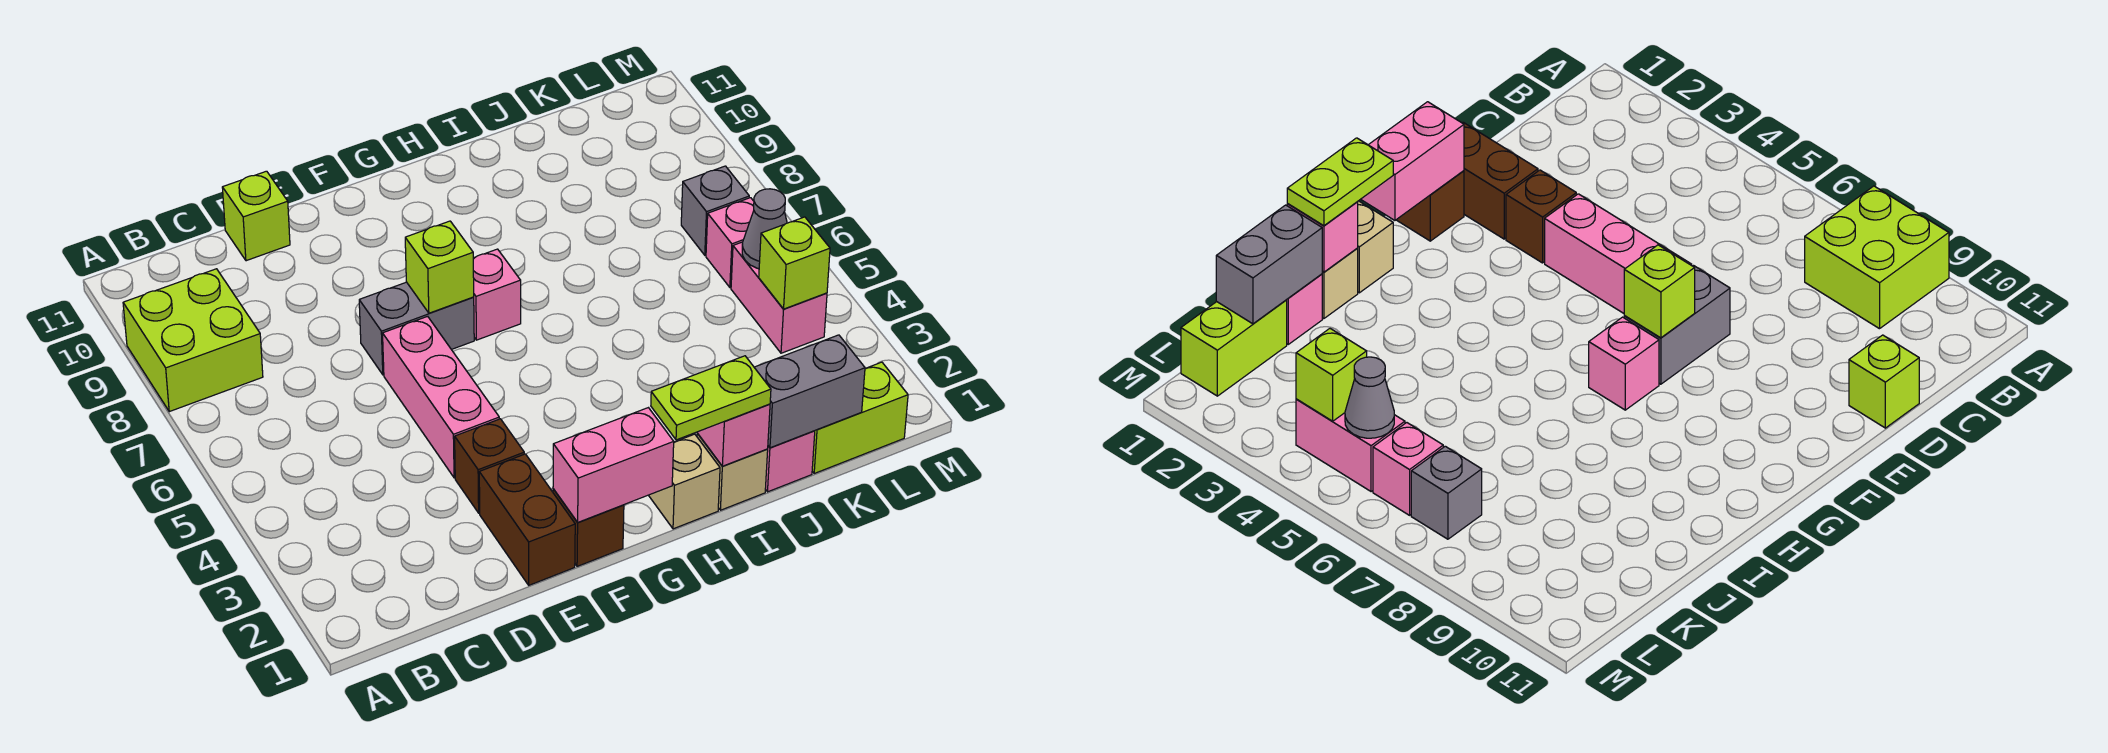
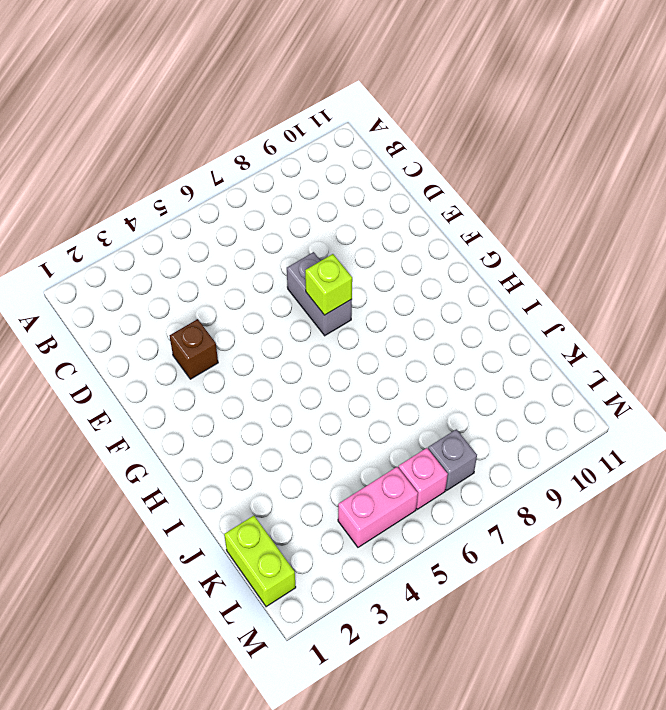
none -> lime 2x2 brick [123,269,263,412]
none -> lime 1x1 brick [222,171,290,261]
none -> brown 1x2 brick [479,454,575,585]

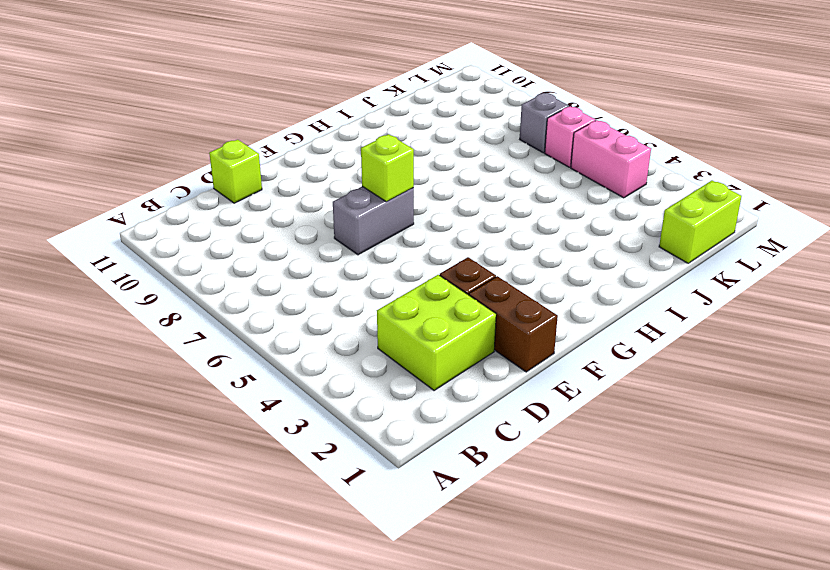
lime 2x2 brick [377,275,496,391] -> lime 2x2 brick moved to [123,269,263,412]
none -> pink 1x3 brick [383,316,499,478]
none -> brown 1x1 brick [553,489,624,566]
none -> pink 1x1 brick [473,249,521,340]

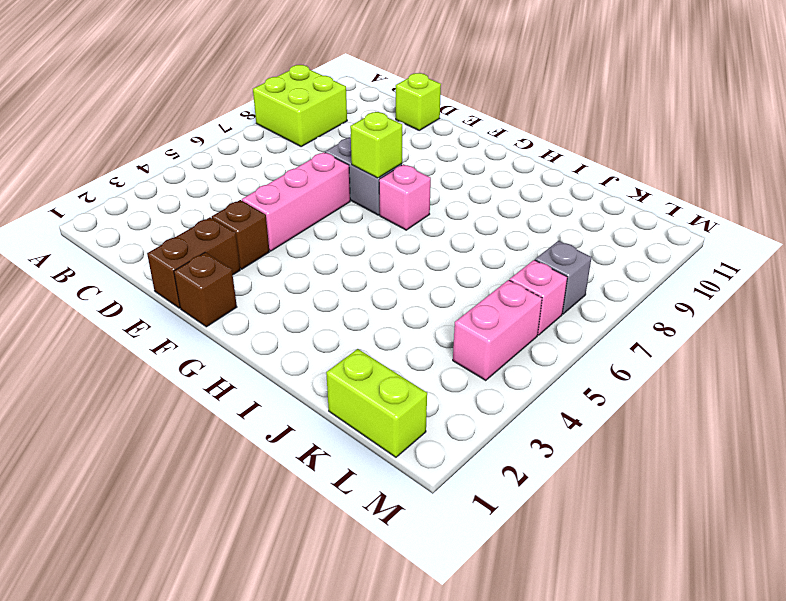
none -> tan 1x1 brick [649,434,720,529]
none -> tan 1x1 brick [697,433,768,510]
none -> pink 1x1 brick [765,431,815,492]

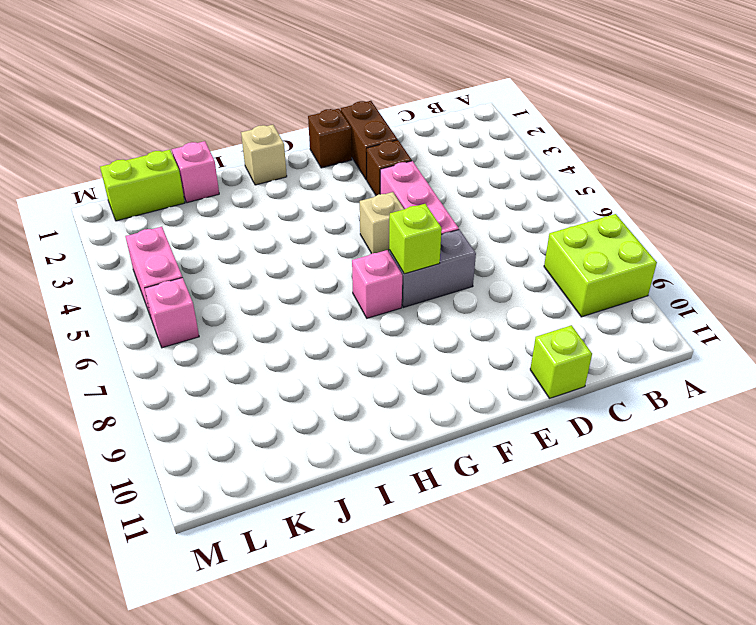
tan 1x1 brick [360,192,404,254] -> tan 1x1 brick moved to [697,433,768,510]
none -> grey 1x1 brick [681,166,749,255]
none -> pink 1x2 brick [553,408,674,522]
none -> pink 1x1 brick [697,404,770,466]

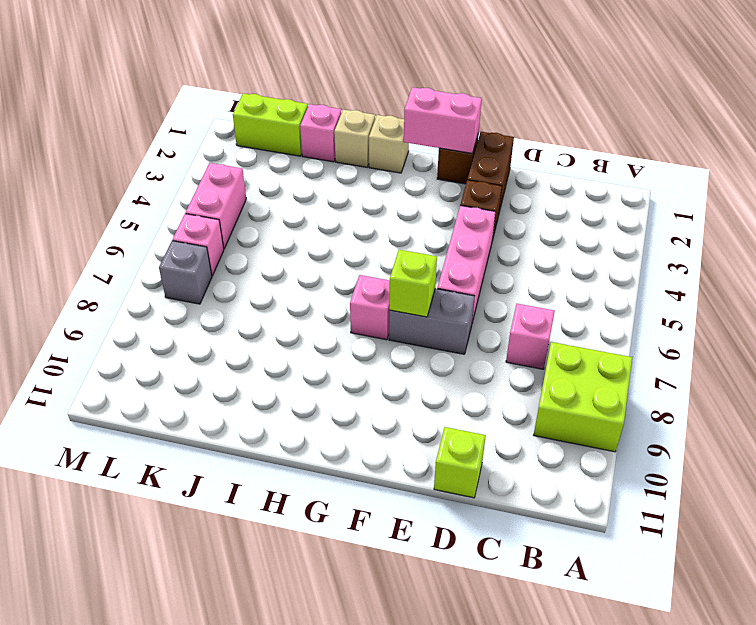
pink 1x1 brick [506,304,555,369] -> pink 1x1 brick moved to [697,404,770,466]
none -> grey 1x2 brick [754,335,865,448]
none -> lime 1x1 brick [759,217,830,309]
none -> grey 1x1 cone [742,189,787,269]

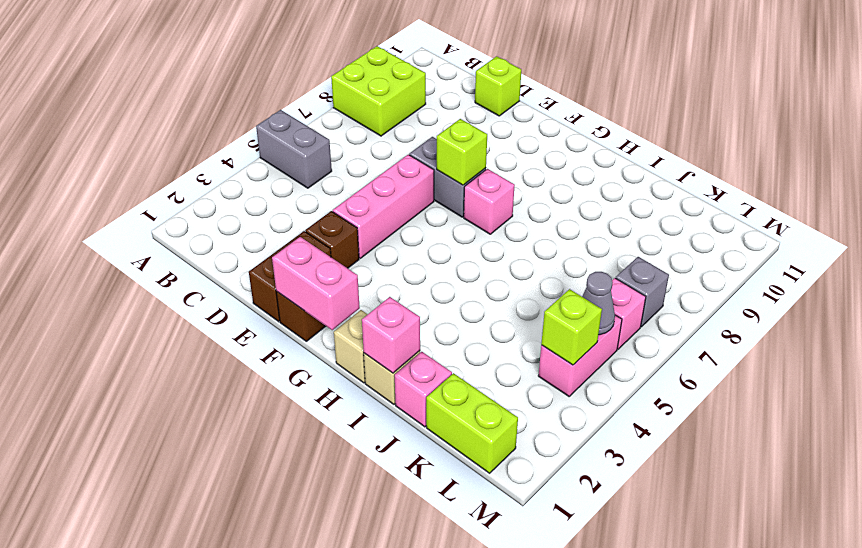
grey 1x2 brick [256,110,332,188] -> grey 1x2 brick moved to [754,335,865,448]
none -> lime 1x2 plate [651,356,771,440]

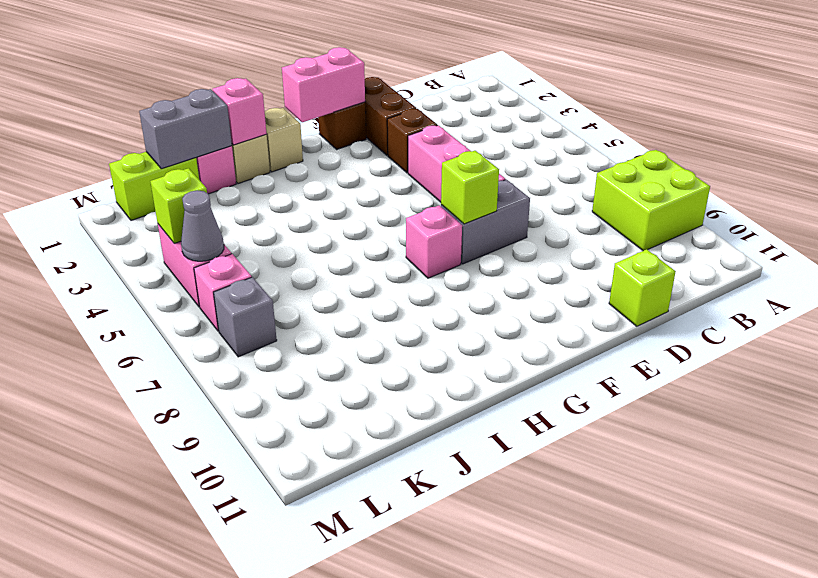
none -> lime 1x2 plate [651,356,771,440]

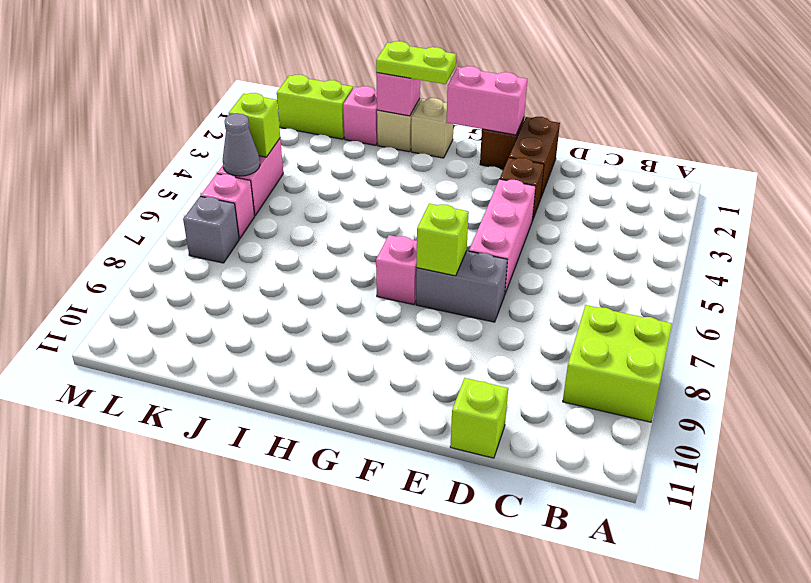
none -> grey 1x2 brick [754,335,865,448]

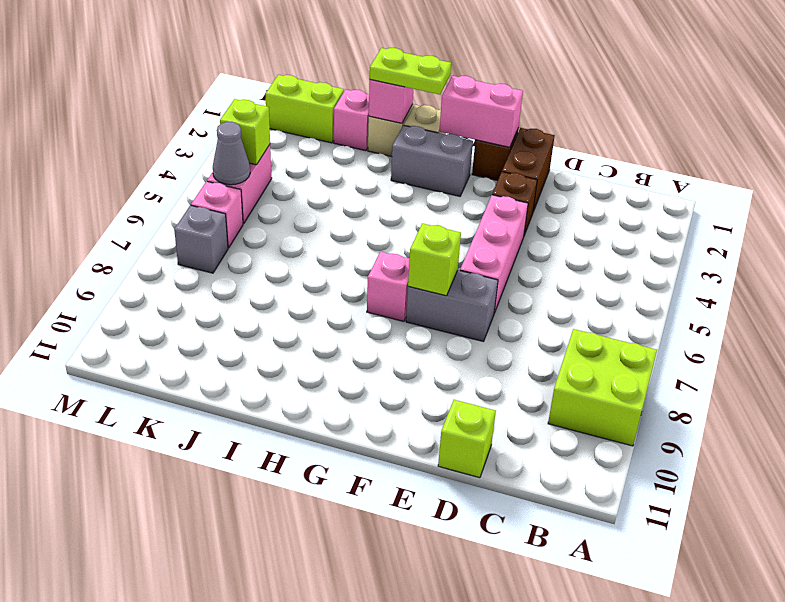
grey 1x2 brick [391,125,473,196] -> grey 1x2 brick moved to [754,335,865,448]

